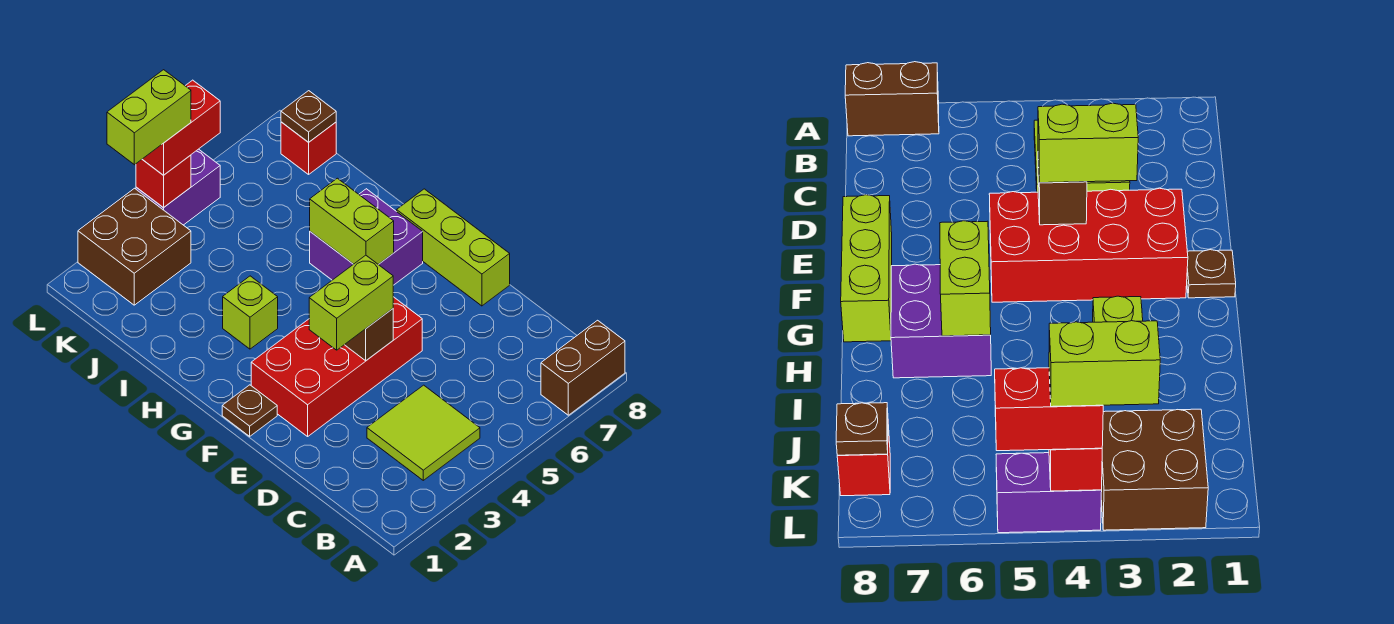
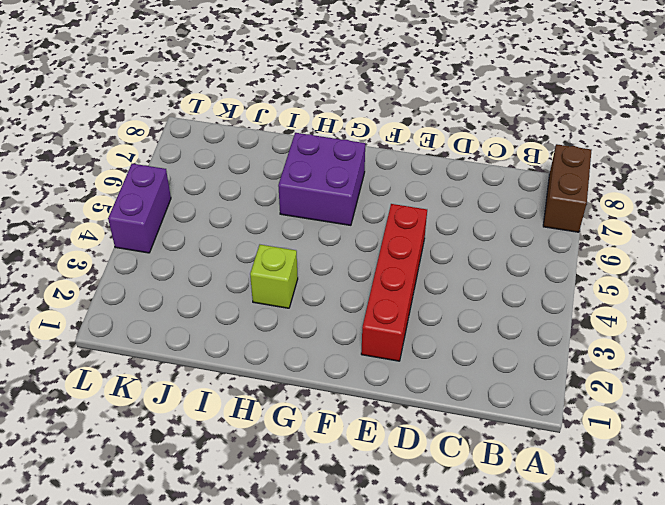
red 1x4 brick [361,204,427,361] -> red 2x4 brick [251,297,422,436]
none -> lime 2x2 tile [367,385,480,480]
none -> lime 1x3 brick [397,189,510,306]
none -> brown 1x1 plate [222,385,277,436]

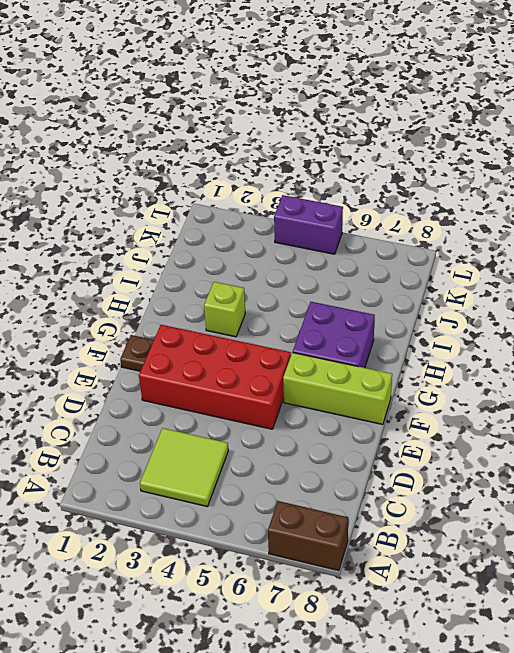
lime 1x3 brick [283,353,392,424] -> lime 1x3 brick turned to [397,189,510,306]
none -> brown 2x2 brick [78,188,191,305]
none -> red 1x1 brick [281,122,336,174]
none -> brown 1x1 brick [345,309,393,361]

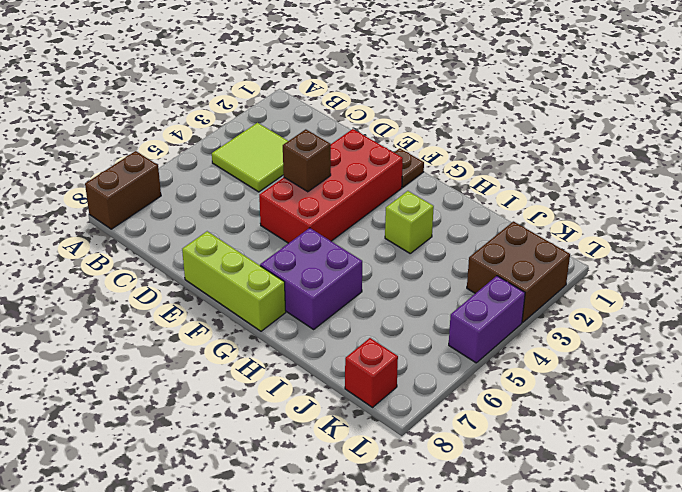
none -> lime 1x2 brick [310,178,394,264]
none -> brown 1x1 plate [281,91,336,142]
none -> red 1x1 brick [136,155,191,208]

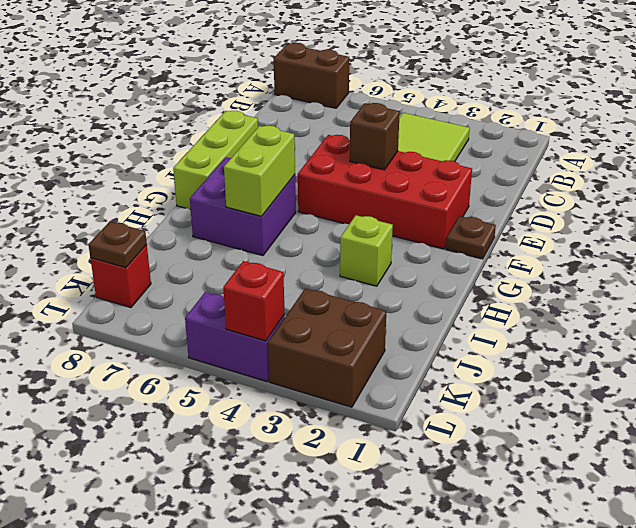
none -> lime 1x2 brick [309,255,393,350]
none -> red 1x2 brick [142,80,220,175]
none -> lime 1x2 brick [107,70,191,165]

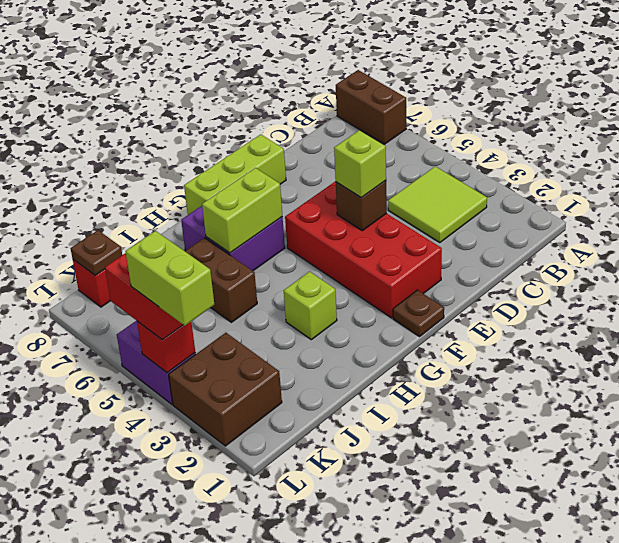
lime 1x1 brick [334,130,386,198] -> lime 1x2 brick [309,255,393,350]
brown 1x2 brick [185,238,257,322] -> none

